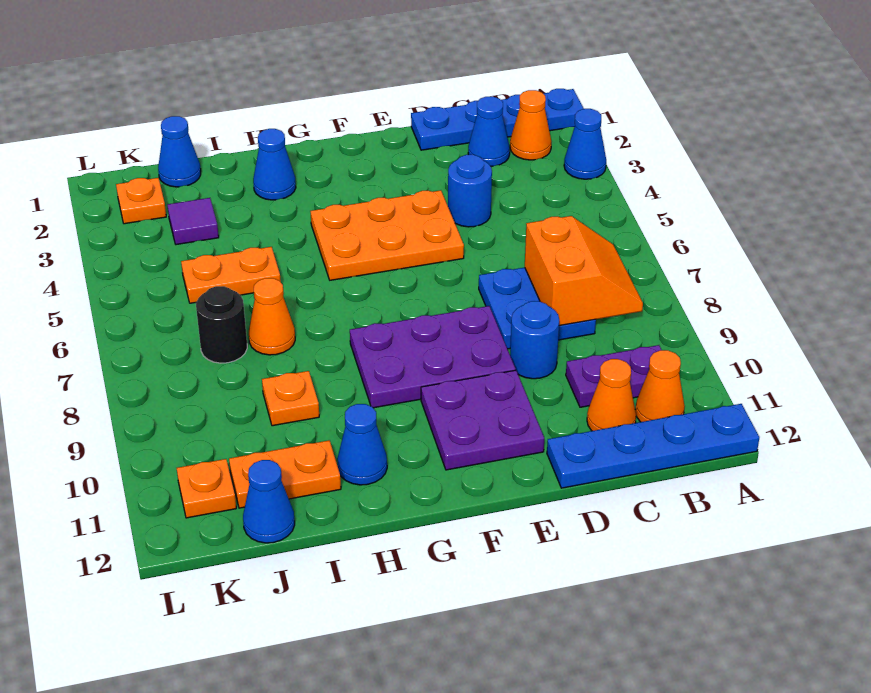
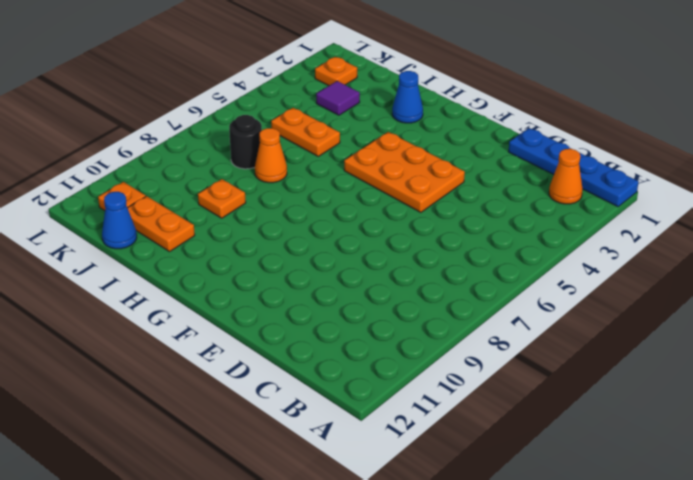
none -> blue 1x1 cone [564,109,606,179]
none -> blue 1x4 plate [547,404,759,488]
none -> purple 1x2 plate [566,345,661,407]

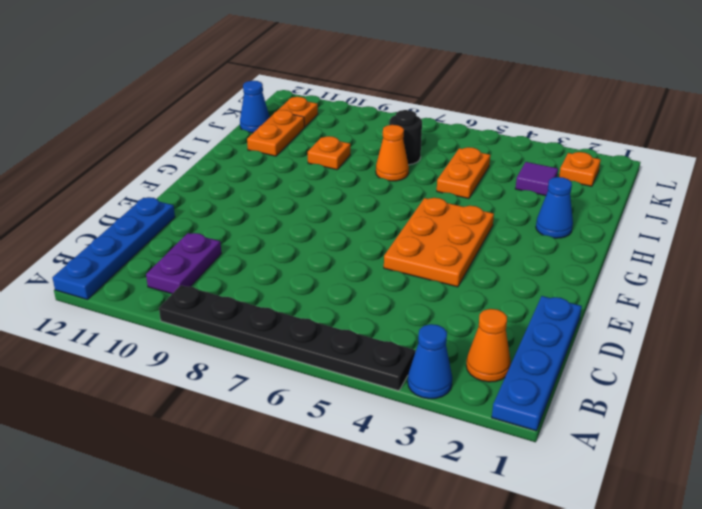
black 1x6 plate [159,285,415,391] -> none
none -> orange 1x1 cone [635,350,685,422]
none -> blue 1x1 cone [468,97,510,166]
none -> blue 2x2 plate [479,268,596,349]

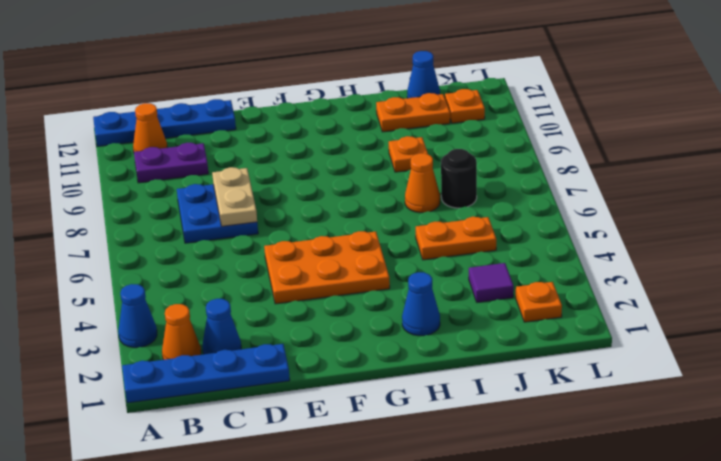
tan 1x2 plate [212,167,257,226] -> none
none -> orange 1x1 cone [587,359,636,431]
none -> blue 1x1 round brick [448,155,492,227]
none -> blue 1x1 round brick [510,301,559,379]

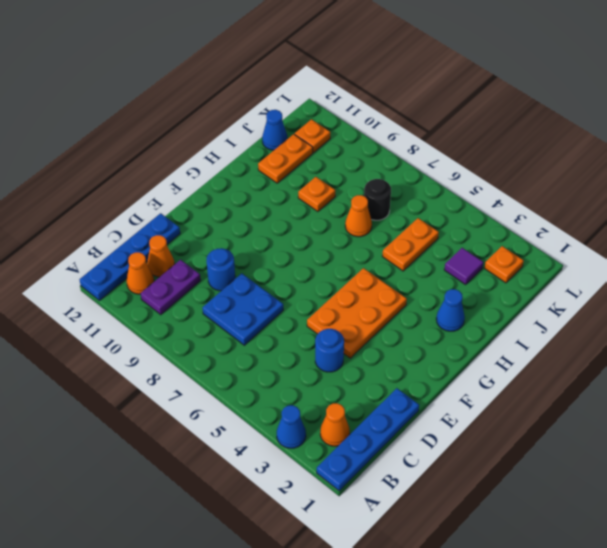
none -> blue 1x1 cone [468,97,510,166]
none -> purple 2x3 plate [350,306,516,408]
none -> purple 2x2 plate [421,370,544,470]

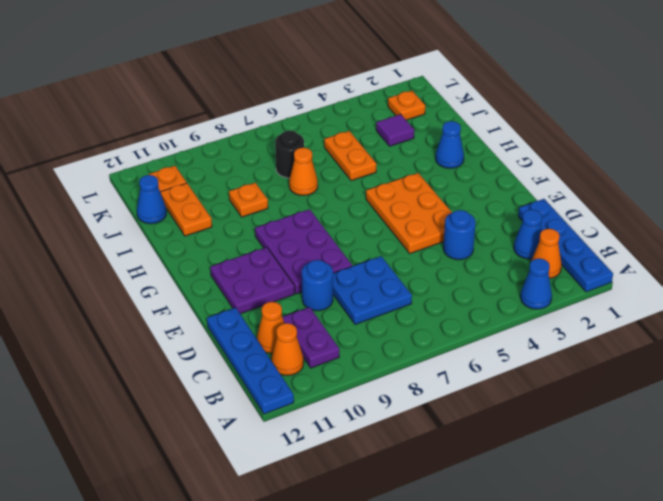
none -> blue 1x1 cone [337,404,387,485]
none -> blue 1x1 cone [158,116,201,187]
none -> orange 2x2 slope [525,216,643,326]

